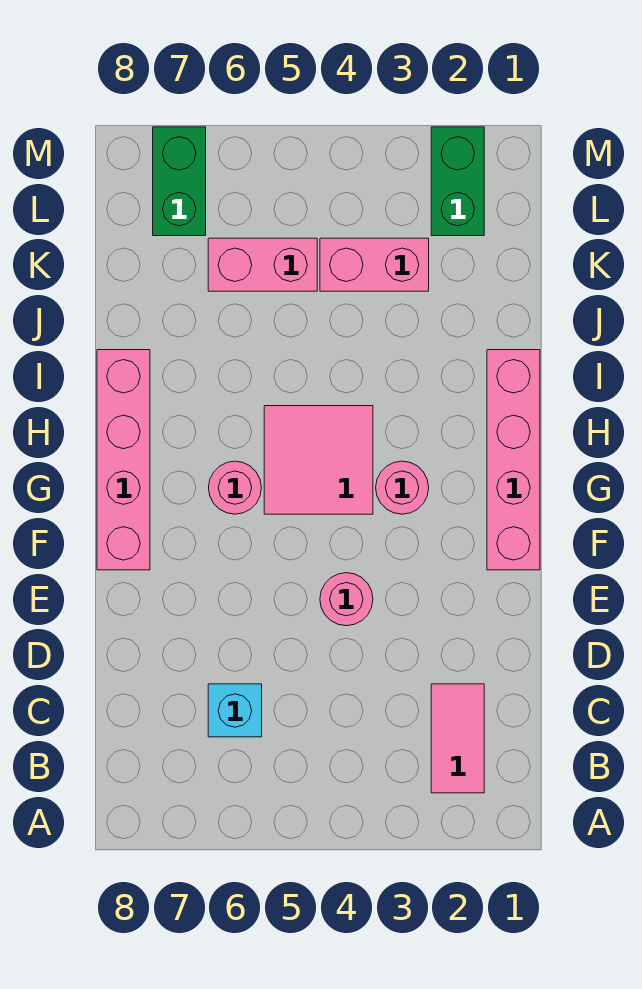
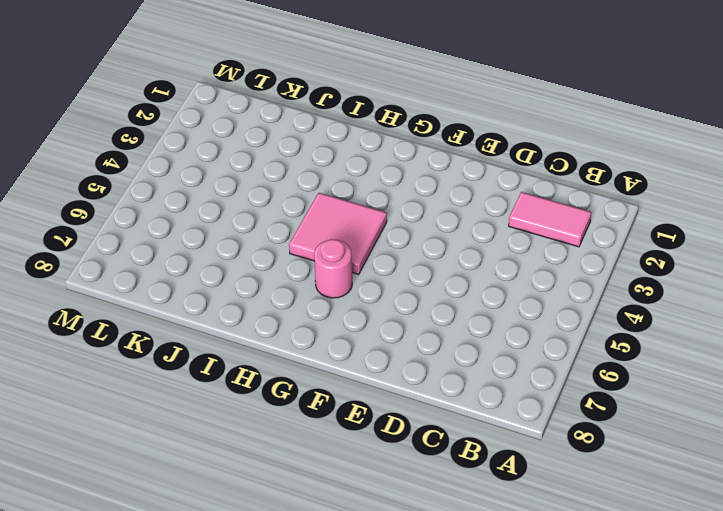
none -> cyan 1x1 brick [208,684,262,737]
none -> pink 1x1 round brick [320,573,373,626]
none -> pink 1x4 brick [487,350,540,570]

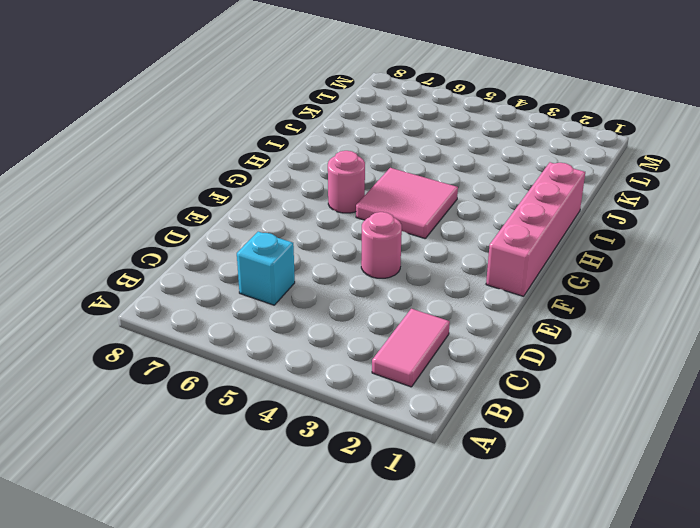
none -> pink 1x4 brick [97,350,150,570]
none -> pink 1x1 round brick [376,461,429,514]
none -> pink 1x2 brick [320,238,429,291]

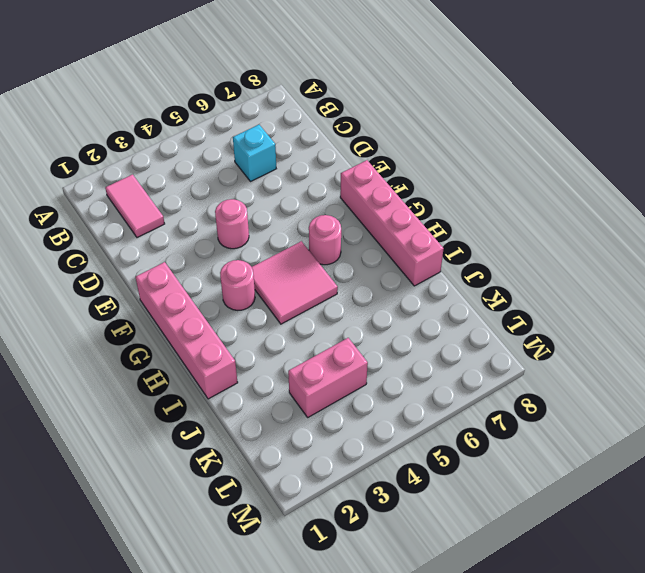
none -> pink 1x2 brick [208,238,317,291]
none -> green 1x2 brick [431,127,484,236]
none -> green 1x2 brick [153,127,206,236]

